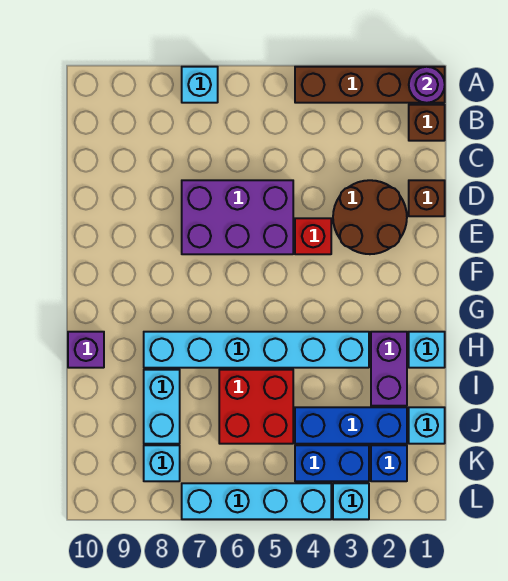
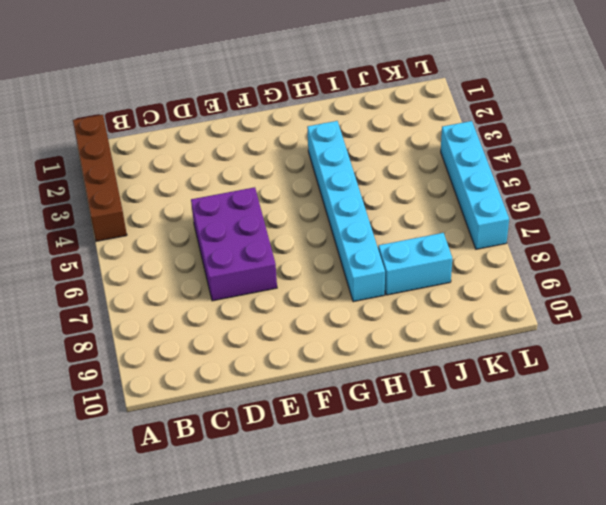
none -> cyan 1x1 brick [182,67,218,103]
none -> brown 1x1 brick [409,105,445,141]
none -> brown 1x1 brick [409,180,445,216]

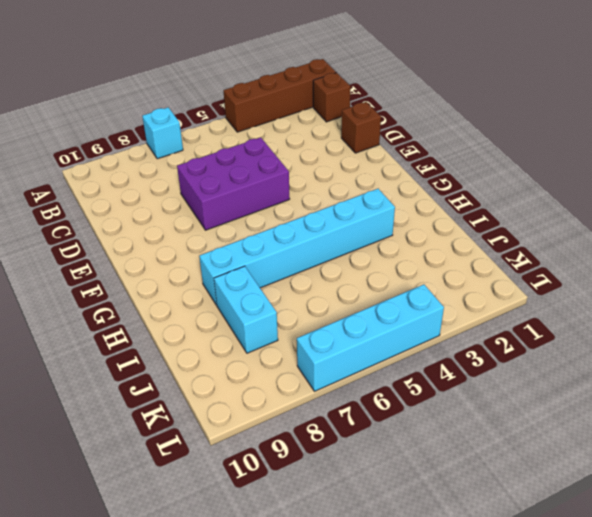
none -> brown 2x2 round brick [333,180,407,254]
none -> red 1x1 brick [295,218,331,254]
none -> cyan 1x1 brick [409,332,445,368]

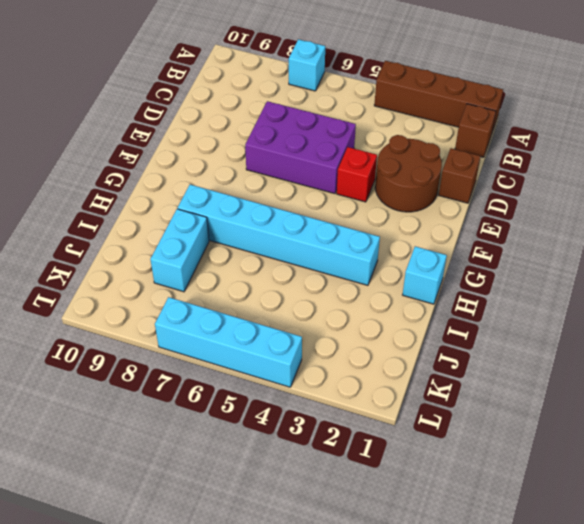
none -> purple 1x2 brick [371,332,407,406]
none -> purple 1x1 brick [68,332,104,368]
none -> red 2x2 brick [219,370,293,444]

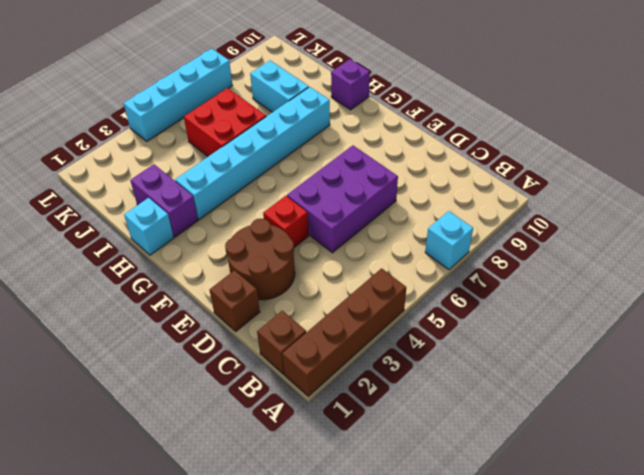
none -> cyan 1x1 brick [409,407,445,444]
none -> blue 1x3 brick [295,407,407,444]
none -> blue 1x1 brick [371,445,407,481]

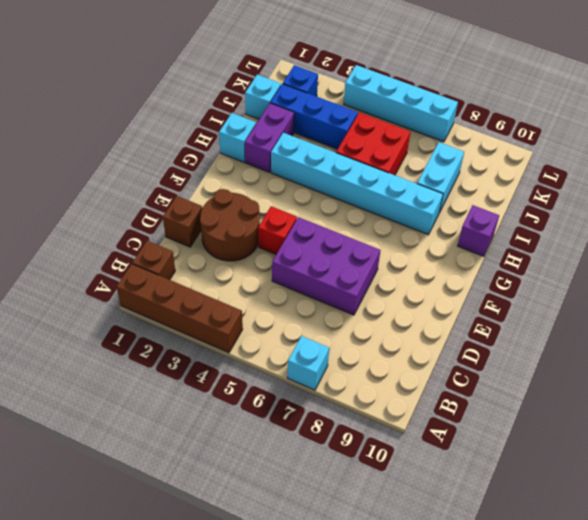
none -> blue 1x2 brick [295,445,369,481]
none -> cyan 1x1 brick [144,445,180,481]
none -> cyan 1x1 brick [333,483,369,519]

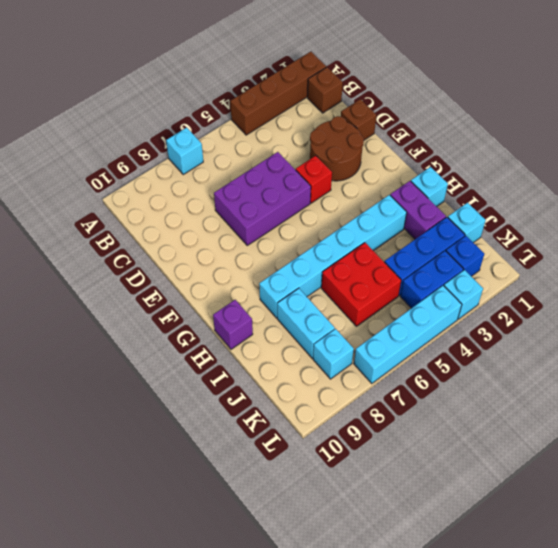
none -> purple 1x1 round brick [409,67,445,103]

